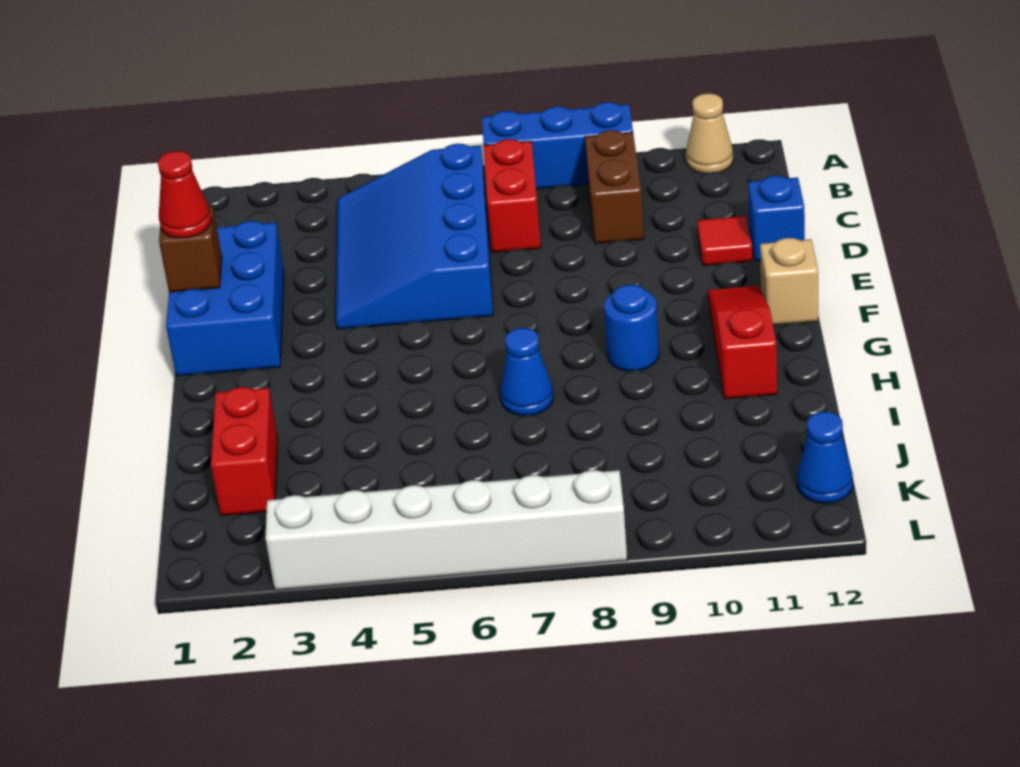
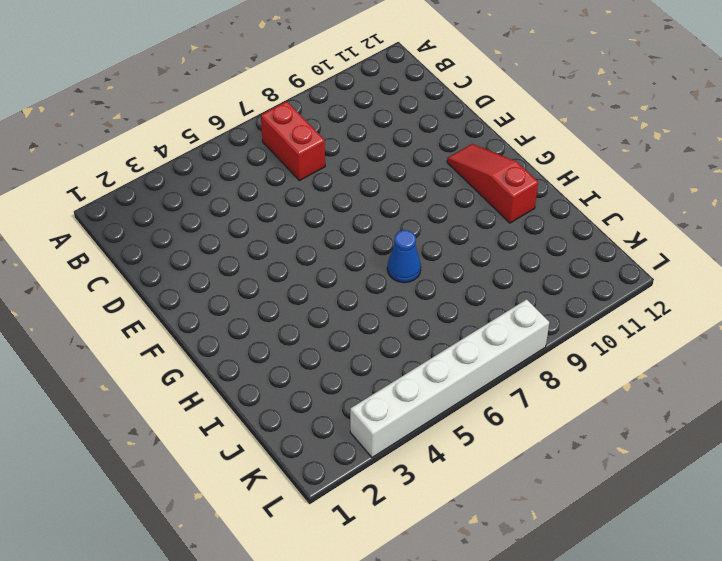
none -> blue 1x3 brick [482,102,633,189]
none -> tan 1x1 cone [686,94,733,174]
none -> blue 3x4 slope [336,144,493,329]

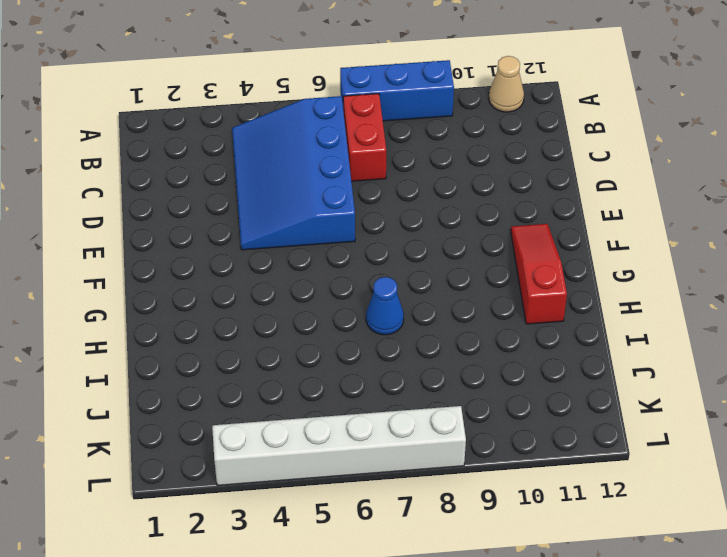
none -> brown 1x2 brick [585,130,644,244]
none -> blue 2x3 brick [166,221,284,376]
none -> red 1x1 tile [697,216,753,266]

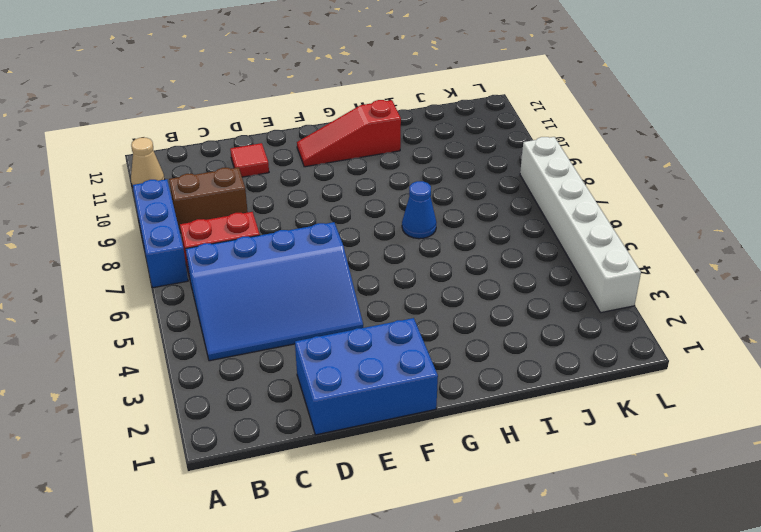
none -> blue 1x1 brick [748,176,805,261]
none -> tan 1x1 brick [760,238,818,325]
none -> blue 1x1 round brick [604,285,659,371]

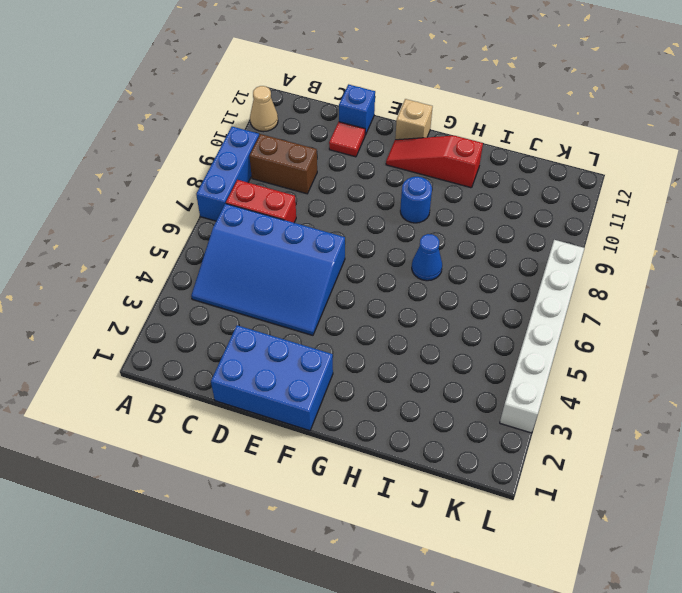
none -> red 1x2 brick [211,387,278,516]
none -> blue 1x1 cone [797,412,853,503]
none -> brown 1x1 brick [159,206,222,292]

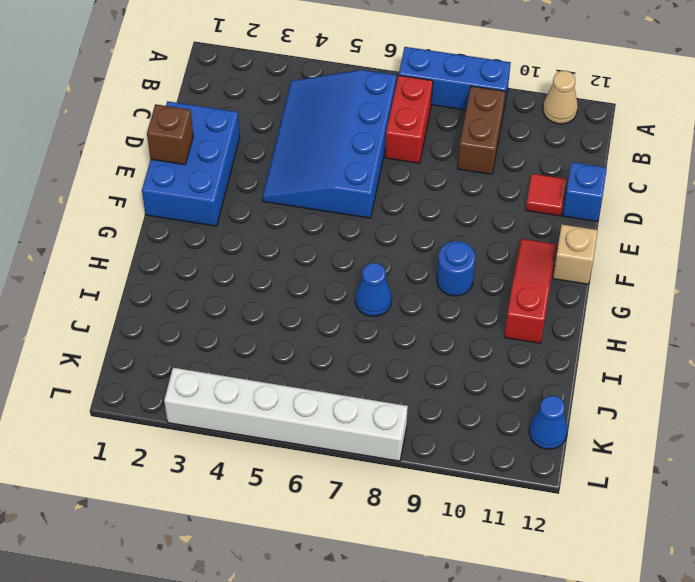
none -> red 1x2 brick [211,387,278,516]
none -> red 1x1 cone [158,151,212,238]

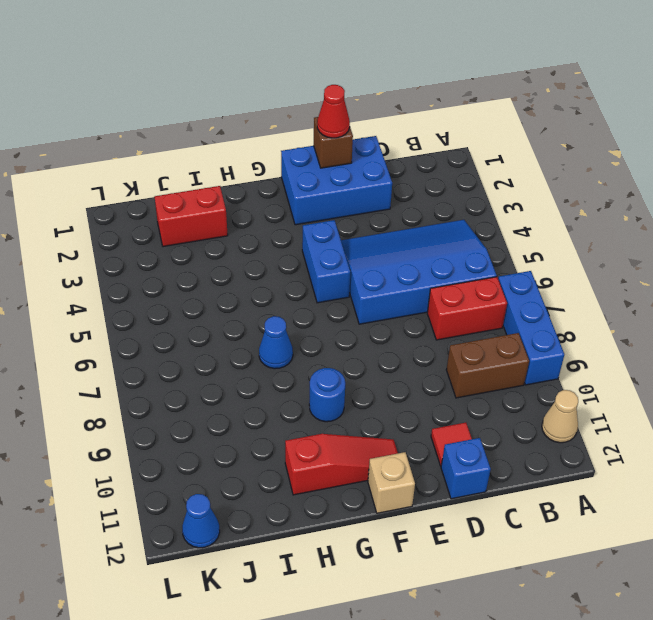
blue 1x2 brick [302,220,350,303] -> none
none -> white 1x6 brick [265,470,627,590]

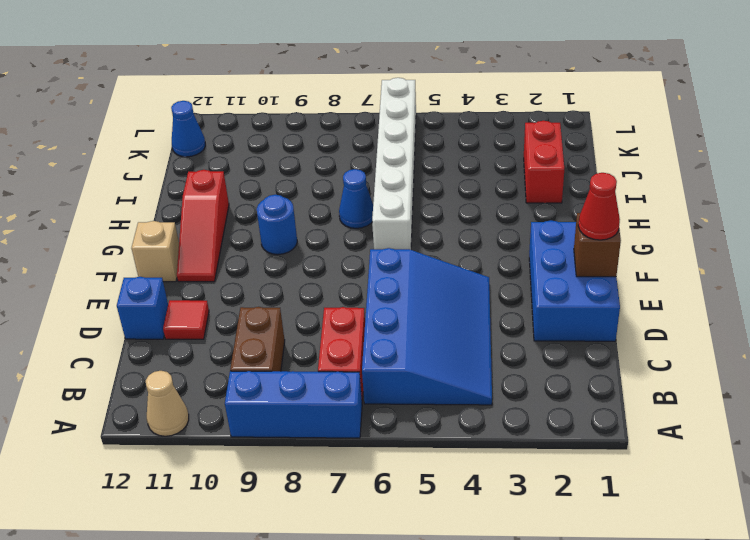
white 1x6 brick [372,78,416,250] -> white 1x6 brick turned to [265,470,627,590]

